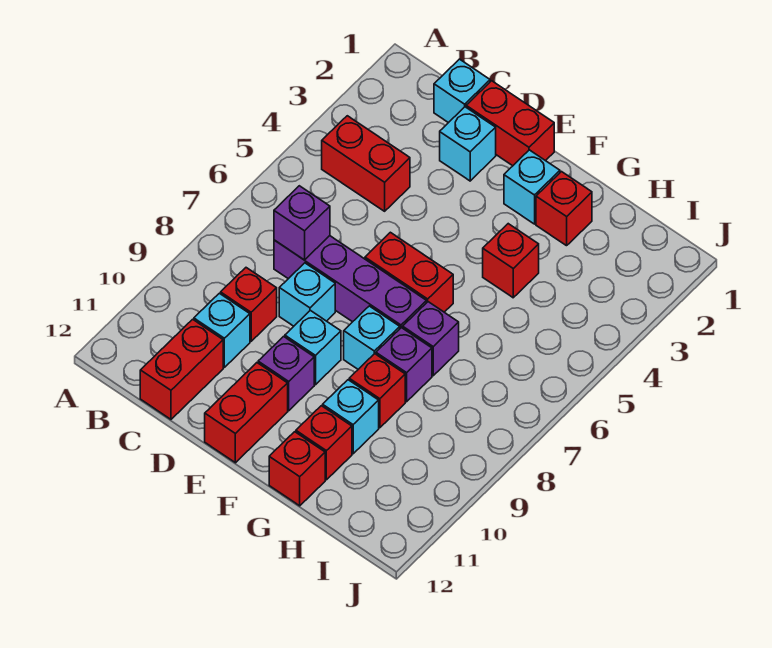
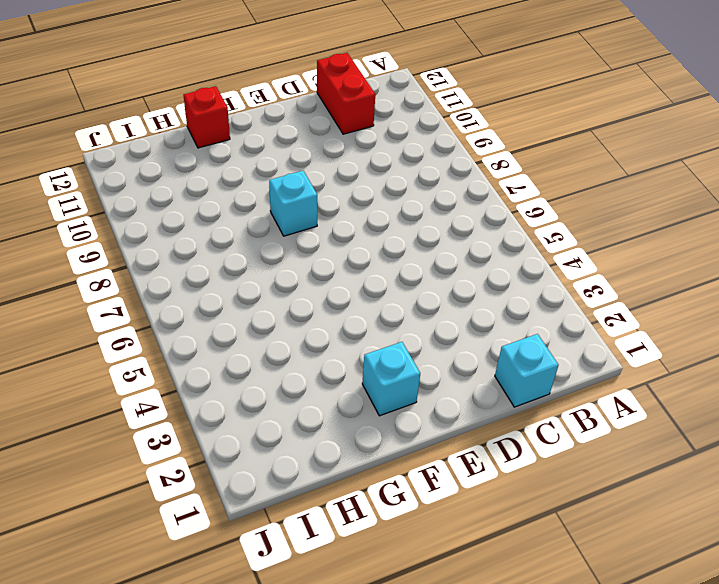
none -> red 1x2 brick [322,116,410,211]
none -> purple 1x4 brick [274,236,426,328]
none -> red 1x1 brick [221,268,277,341]

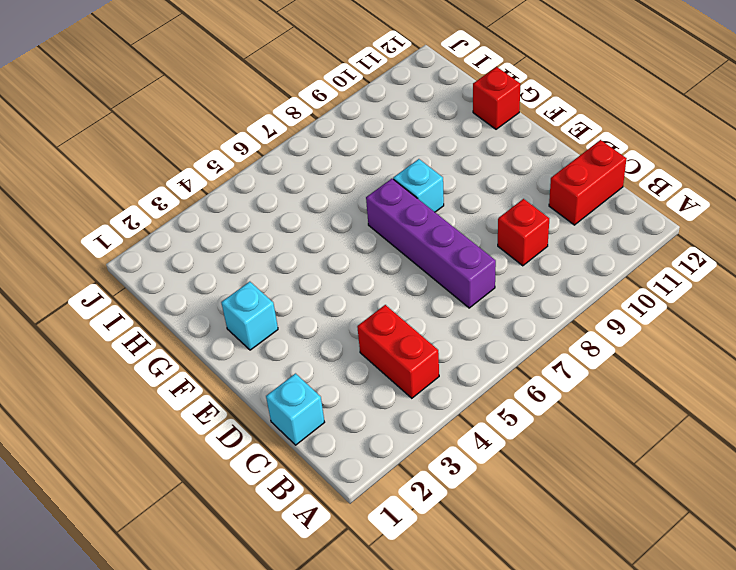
none -> cyan 1x1 brick [194,293,250,367]
none -> red 1x2 brick [466,81,554,166]
none -> cyan 1x1 brick [440,107,496,181]

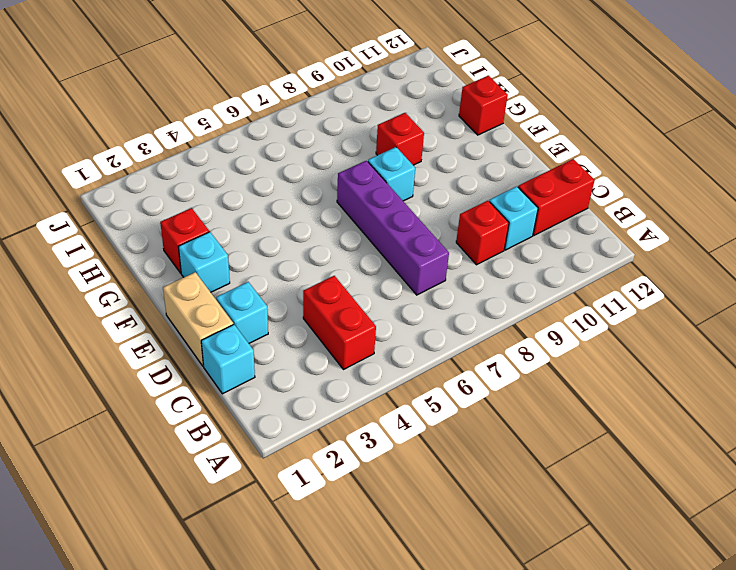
tan 1x2 brick [163,272,233,366] -> red 1x2 brick [466,81,554,166]
none -> cyan 1x1 brick [279,263,335,326]
none -> red 1x2 brick [365,232,453,312]
none -> cyan 1x1 brick [285,310,341,385]

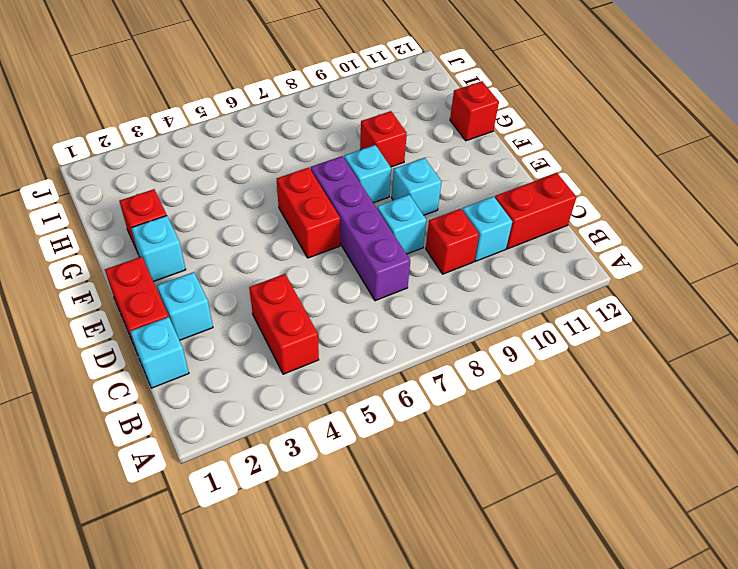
none -> purple 1x1 brick [258,336,314,411]
none -> red 1x2 brick [205,363,288,463]
none -> red 1x1 brick [483,224,539,298]

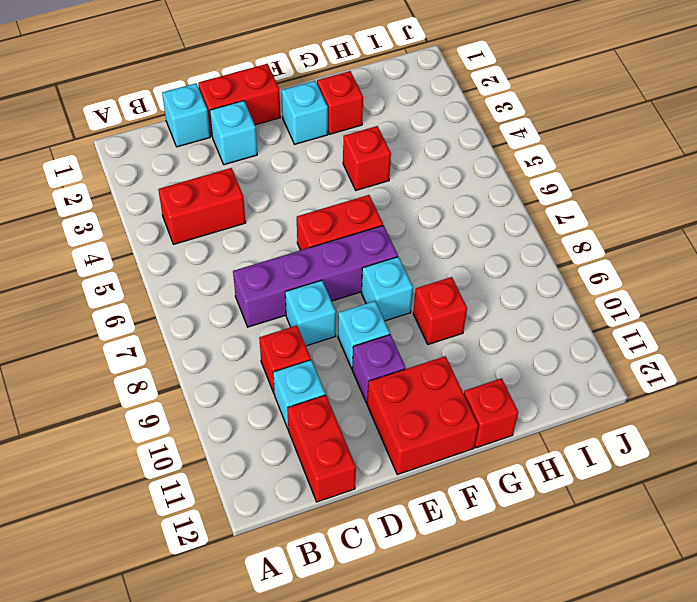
red 2x2 brick [367,356,478,475] -> red 1x2 brick [205,363,288,463]
none -> purple 1x1 brick [403,302,459,376]
none -> purple 1x1 brick [376,328,432,402]
none -> cyan 1x1 brick [323,380,379,454]

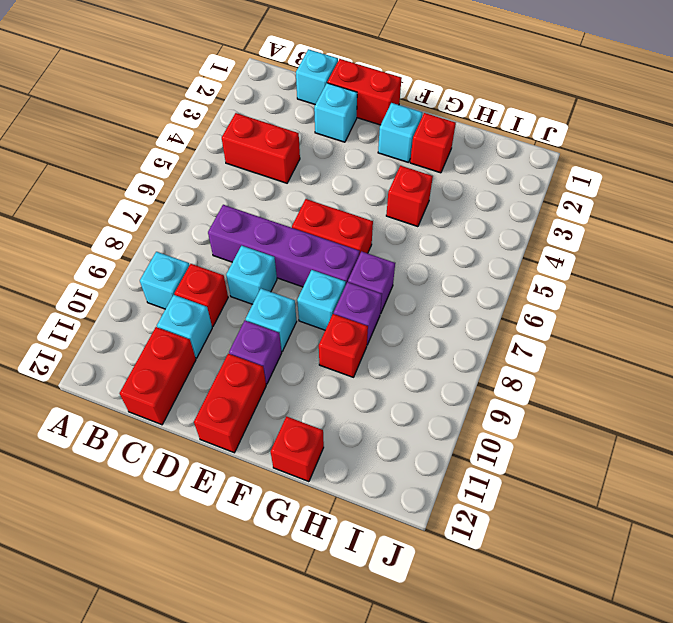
cyan 1x1 brick [140,252,190,309] -> cyan 1x1 brick moved to [323,380,379,454]
none -> red 1x1 brick [296,406,352,480]
none -> purple 1x1 brick [274,186,330,260]

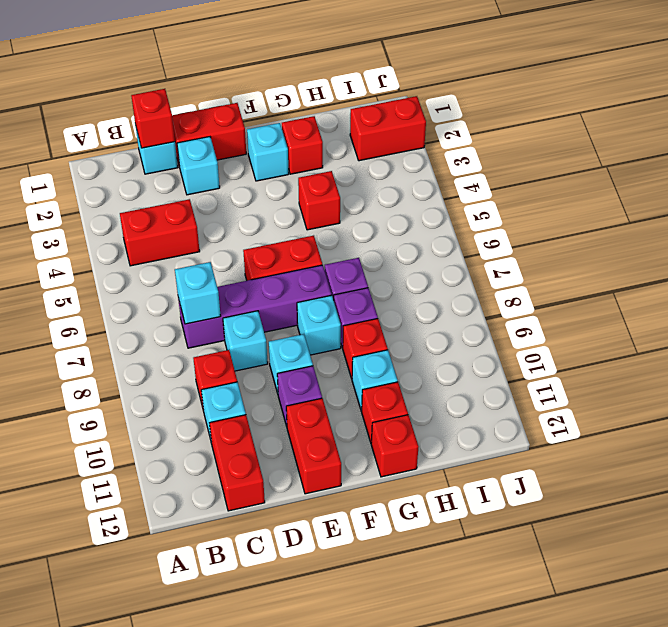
red 1x1 brick [131,89,175,148] -> none
cyan 1x1 brick [175,262,221,324] -> purple 1x1 brick [274,186,330,260]
red 1x2 brick [350,96,426,161] -> none

